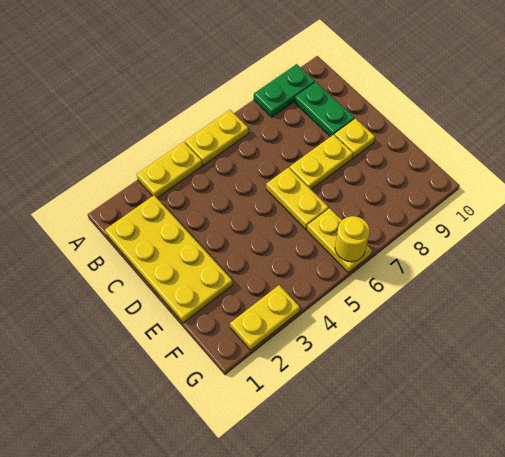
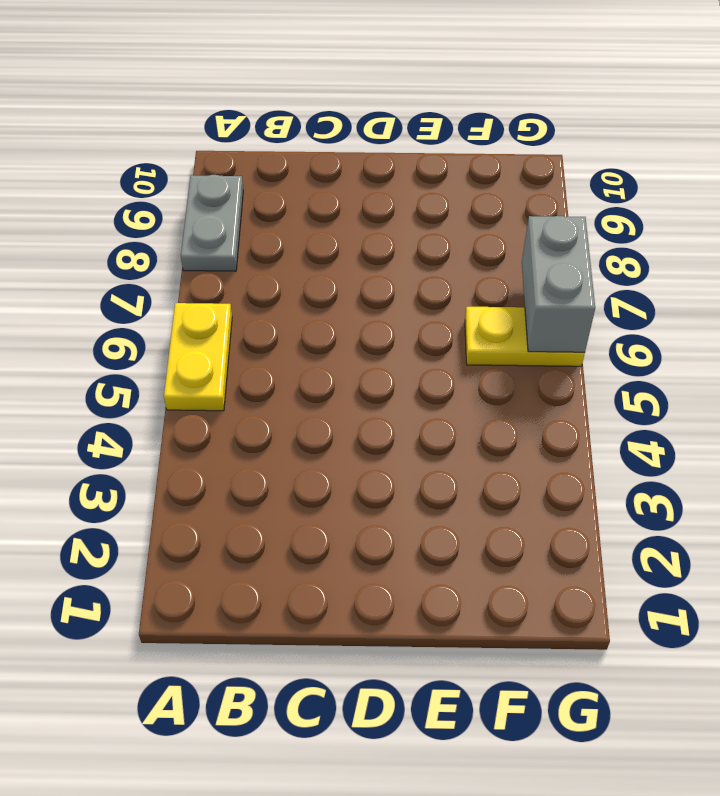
grey 1x2 plate [181,175,243,271] -> green 1x2 plate [254,64,315,117]
grey 1x2 brick [522,216,595,352] -> yellow 1x1 round brick [335,216,369,262]
none -> yellow 1x2 plate [137,142,202,198]
none -> yellow 2x4 plate [105,196,232,323]

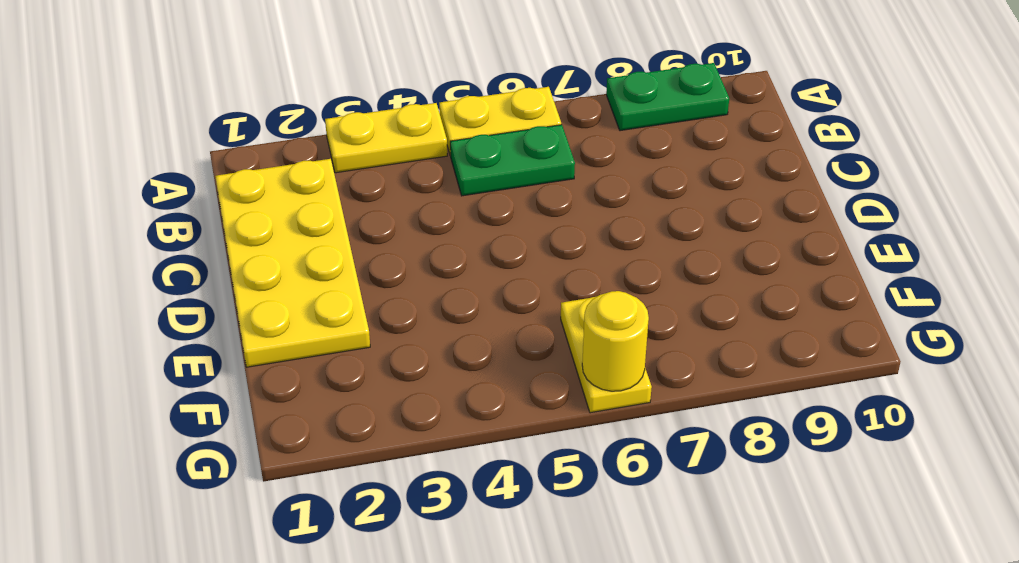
green 1x2 plate [450,125,575,196] -> green 1x2 plate turned to [295,82,354,137]
none -> yellow 1x2 plate [266,168,329,229]
none -> yellow 1x2 plate [290,135,353,189]

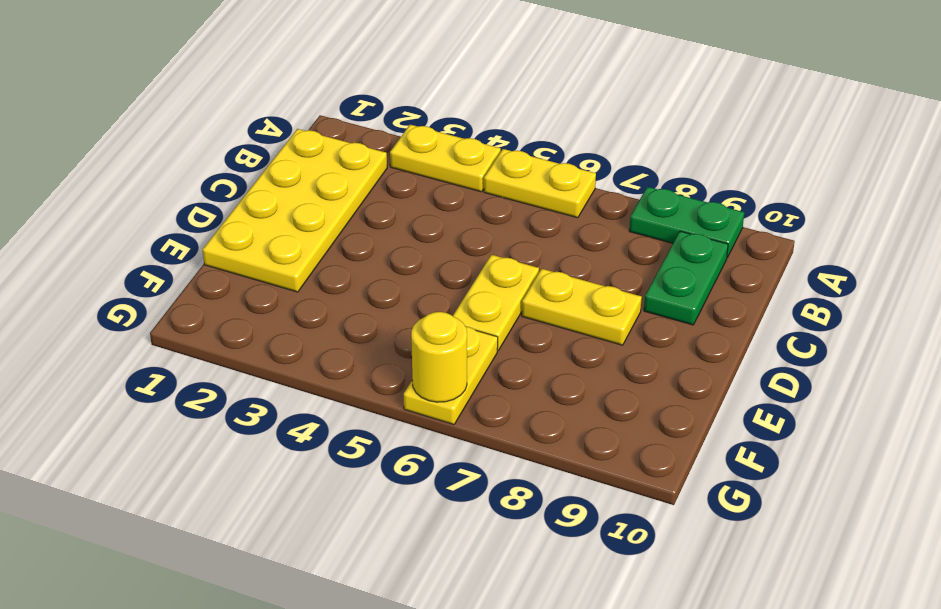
none -> yellow 1x1 plate [335,119,375,158]
none -> yellow 1x2 plate [230,285,300,350]

